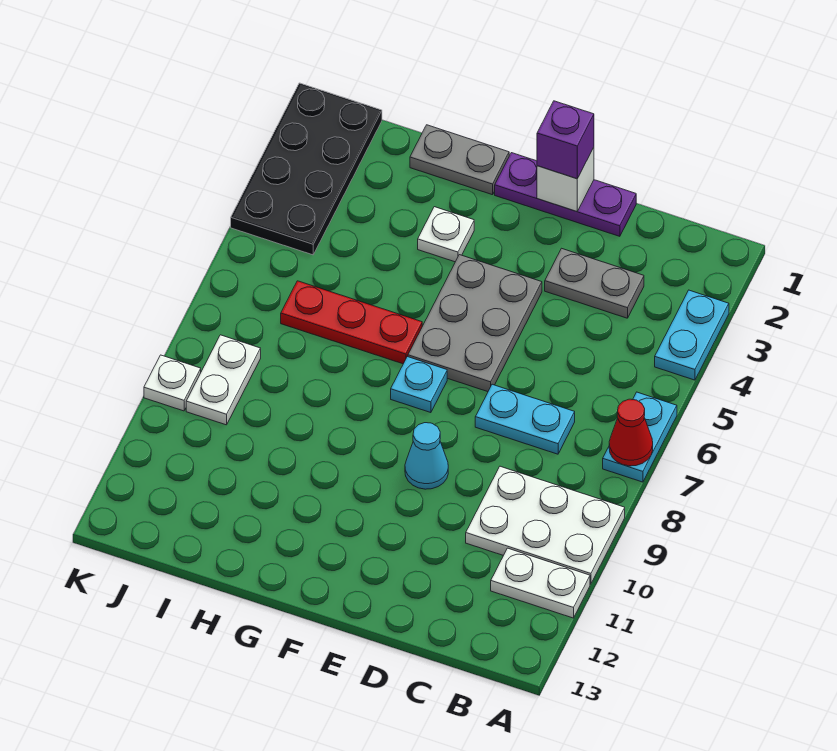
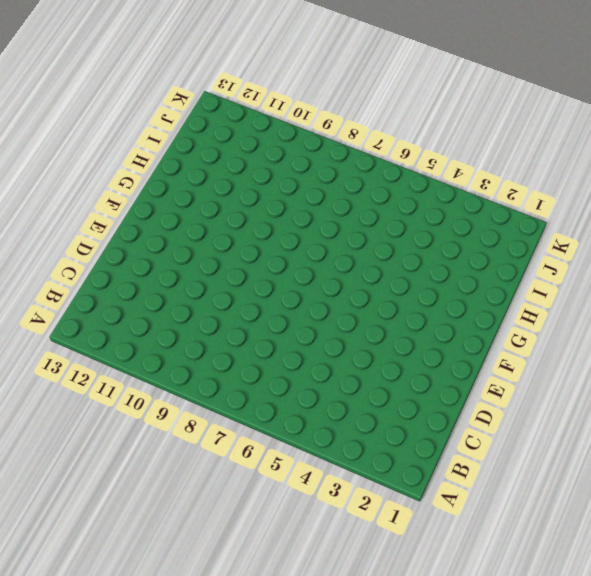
none -> cyan 1x2 plate [655,290,729,380]
none -> cyan 1x2 plate [603,392,677,482]
none -> white 2x3 plate [466,466,625,584]

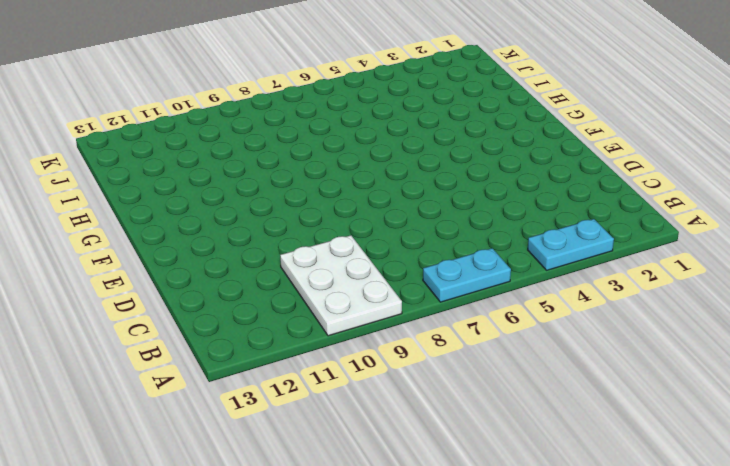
none -> white 1x2 plate [491,548,590,618]
none -> grey 1x2 plate [545,248,644,318]
none -> cyan 1x2 plate [475,384,575,454]

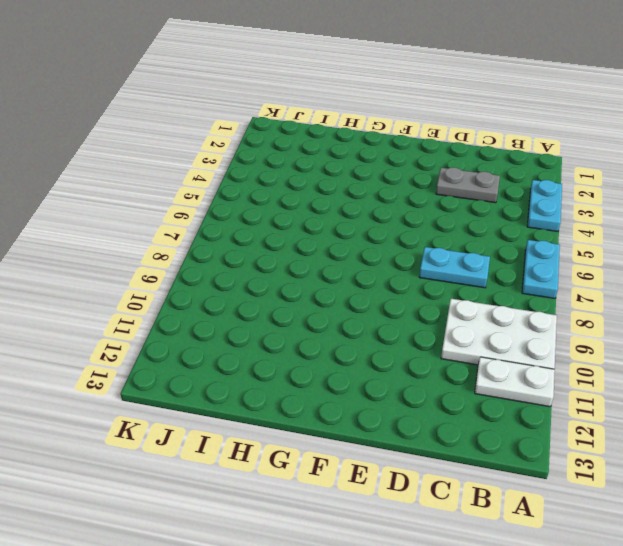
none -> purple 1x3 plate [495,153,636,236]
none -> grey 2x3 plate [408,255,542,392]
none -> cyan 1x1 cone [405,423,448,489]

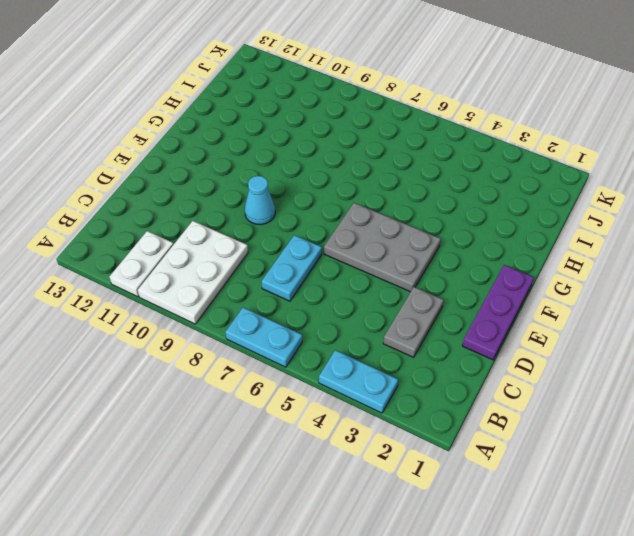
none -> cyan 1x1 plate [391,357,447,413]
none -> grey 1x2 plate [410,125,509,195]
none -> white 1x1 plate [418,207,474,262]

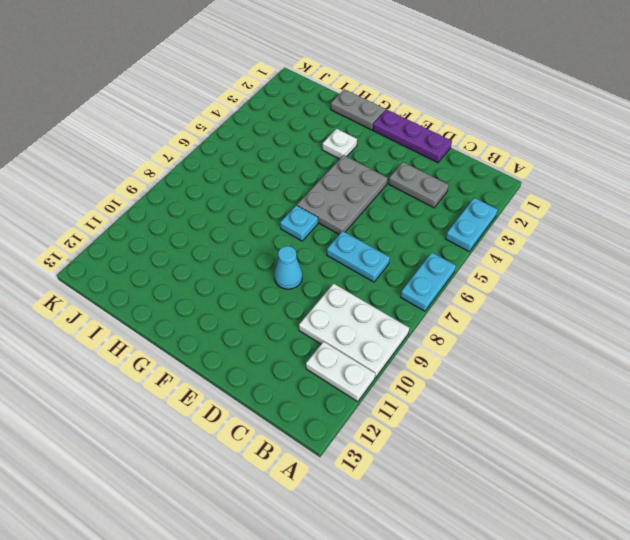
none -> red 1x3 plate [281,281,422,364]
none -> black 2x4 plate [231,83,382,255]
none -> white 1x2 plate [186,335,261,425]

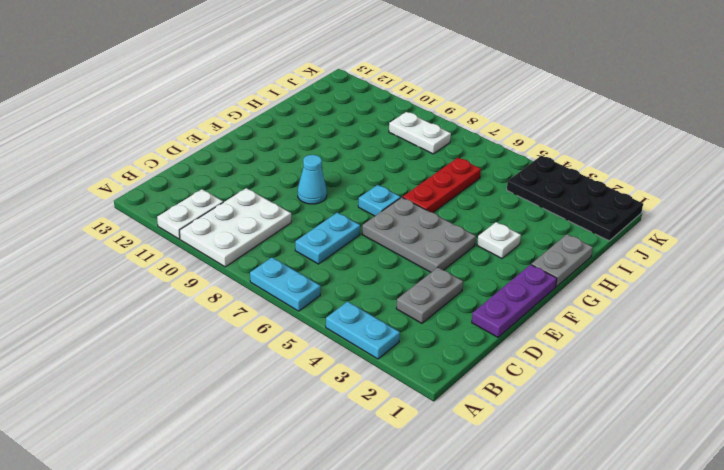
none -> white 1x1 plate [144,355,201,411]
none -> red 1x1 cone [609,399,653,466]
none -> white 1x1 brick [537,147,594,211]

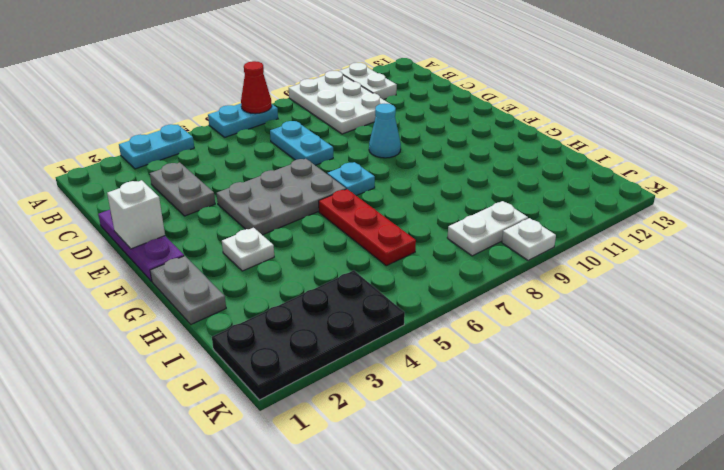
none -> purple 1x1 brick [537,101,594,179]

